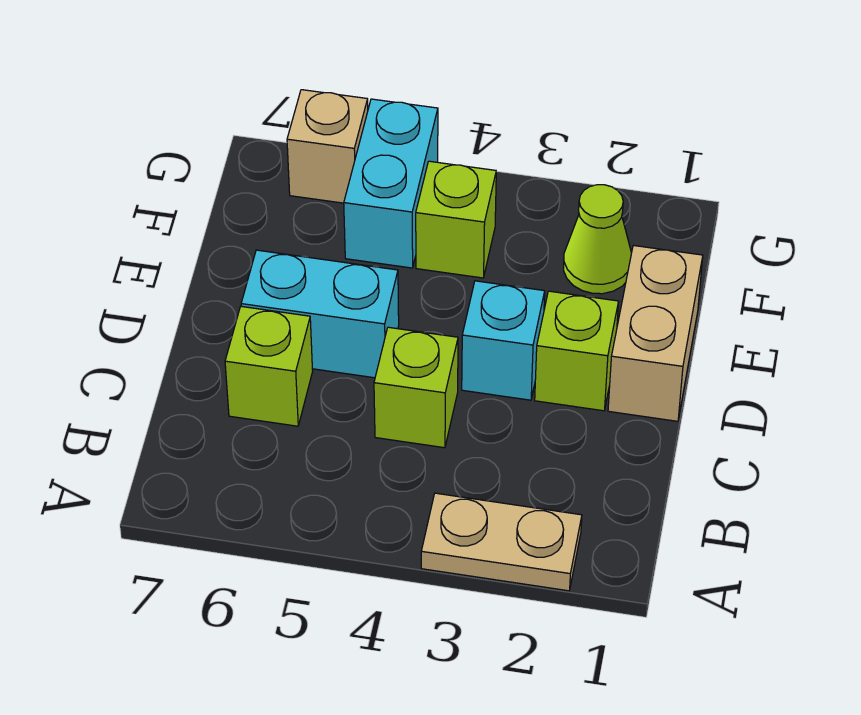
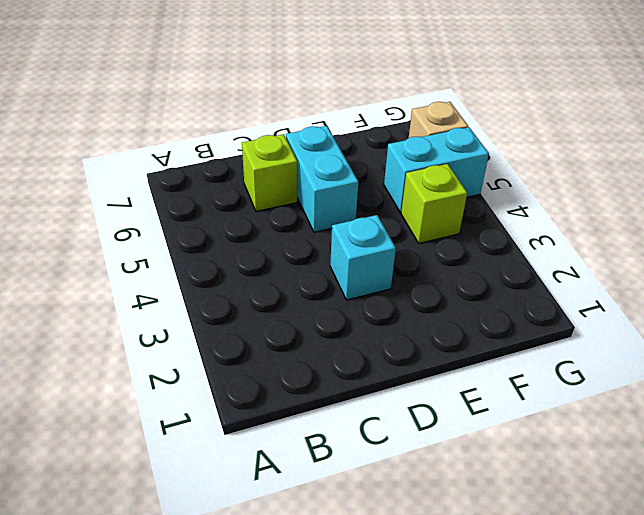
none -> tan 1x2 plate [421,493,582,591]
none -> lime 1x1 brick [374,327,458,448]

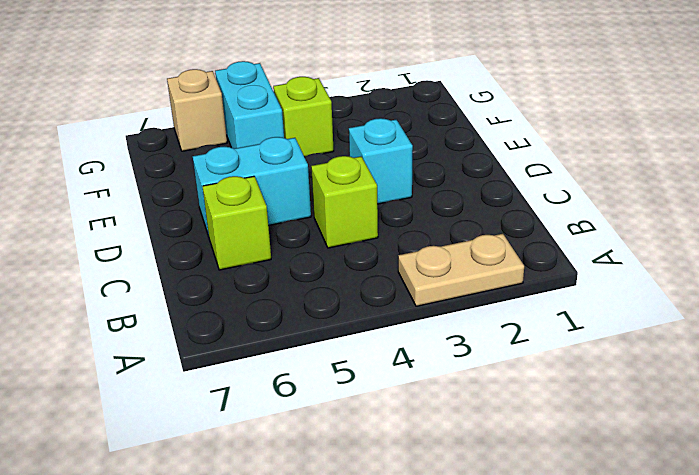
none -> tan 1x2 brick [608,245,703,421]
none -> lime 1x1 brick [535,291,619,411]

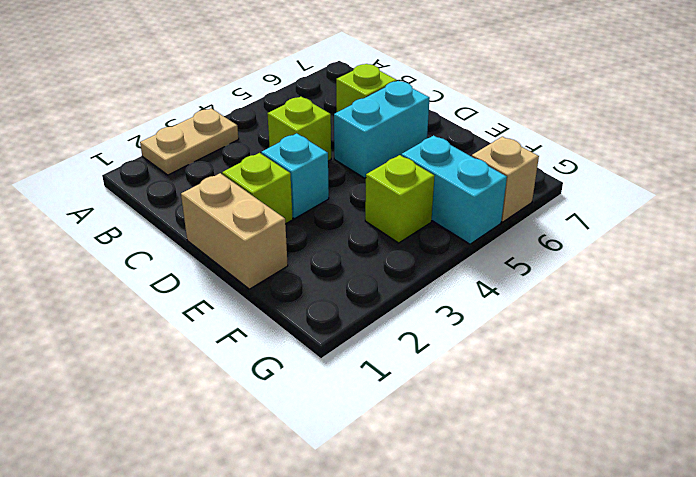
none -> lime 1x1 cone [564,185,631,294]

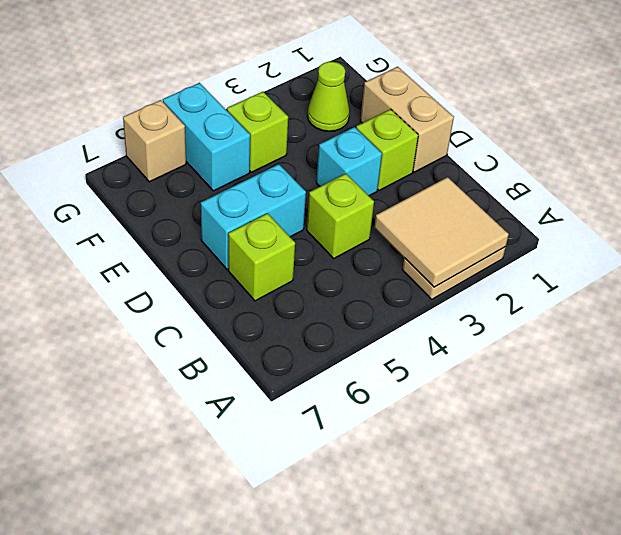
tan 2x2 tile [374,177,509,287] -> none

